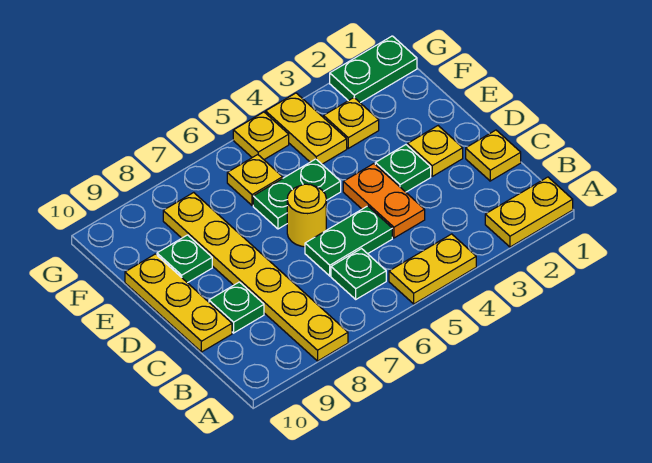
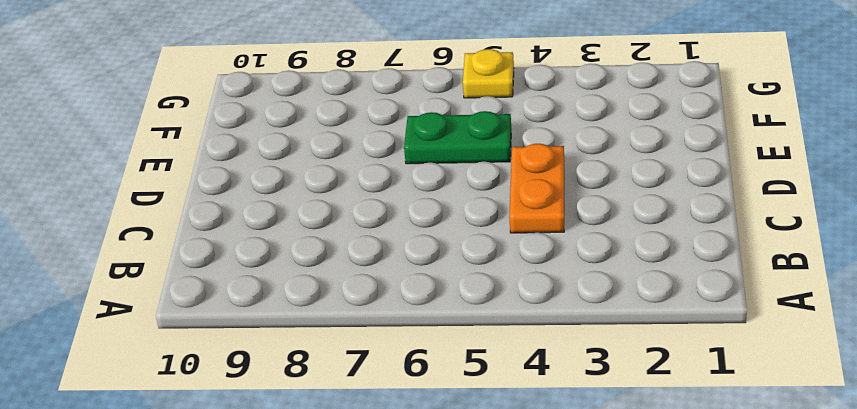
none -> yellow 1x2 plate [485,177,573,247]
none -> yellow 1x2 plate [389,234,476,304]
none -> yellow 1x6 plate [163,192,348,361]

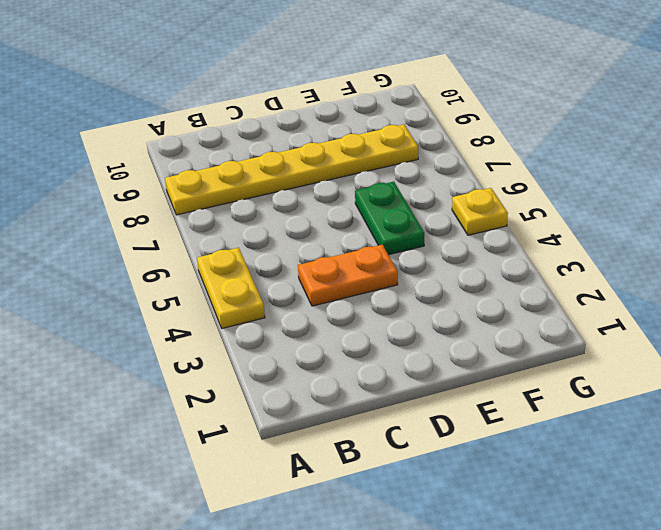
none -> yellow 1x2 plate [485,177,573,247]
none -> green 1x1 plate [331,249,386,299]
none -> yellow 1x1 plate [466,130,521,181]

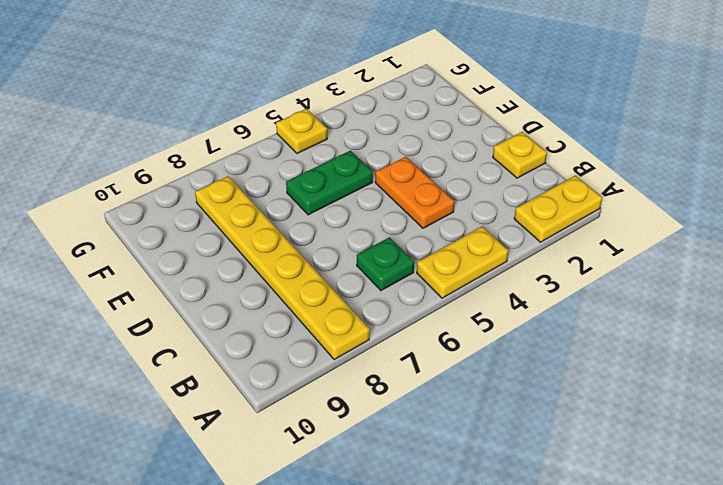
none -> green 1x2 plate [305,206,392,276]
none -> green 1x1 plate [209,282,264,333]
none -> yellow 1x3 plate [125,254,232,352]

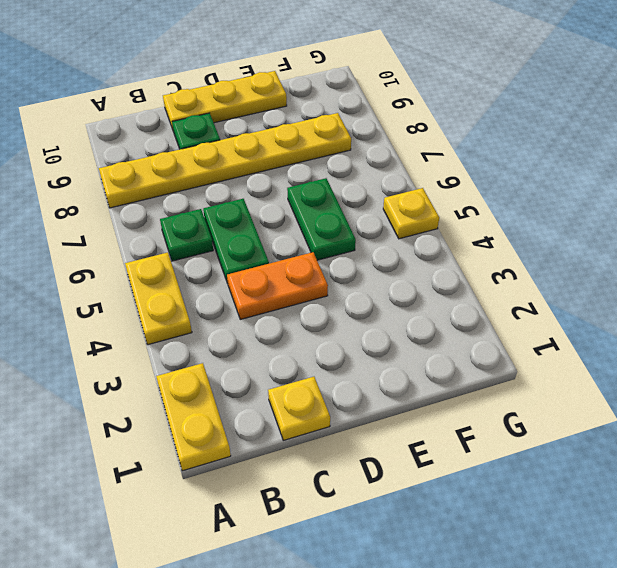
none -> yellow 1x1 plate [408,126,463,176]
none -> green 1x1 plate [375,145,431,192]
none -> yellow 1x1 round brick [287,184,326,247]

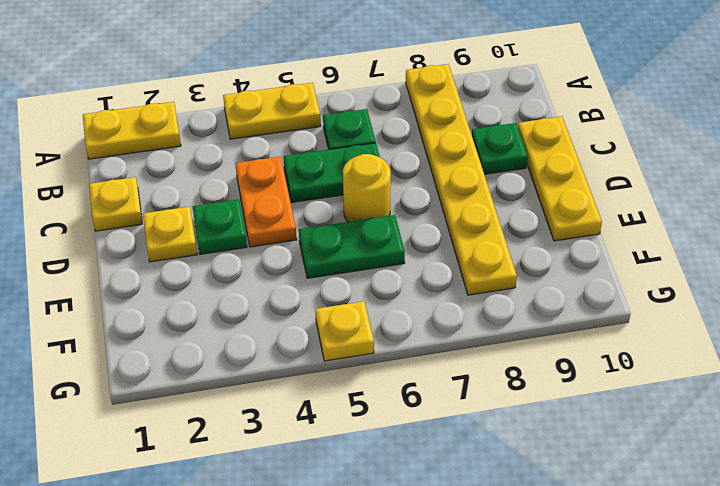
none -> green 1x1 plate [157,235,212,283]
none -> yellow 1x1 plate [324,98,379,148]
none -> yellow 1x2 plate [266,93,347,164]

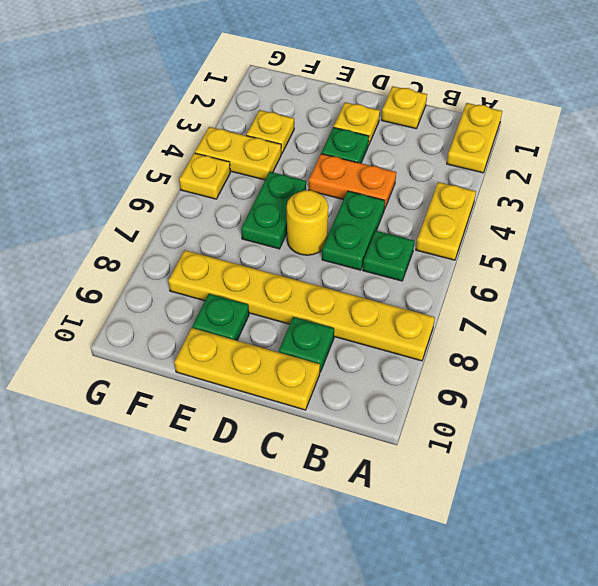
none -> yellow 1x1 plate [227,155,283,205]
none -> green 1x2 plate [330,36,417,103]

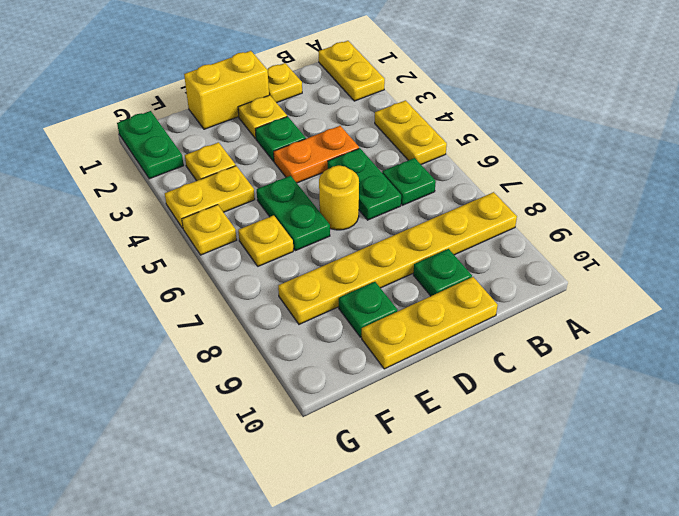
yellow 1x2 brick [184,51,269,129] -> none

